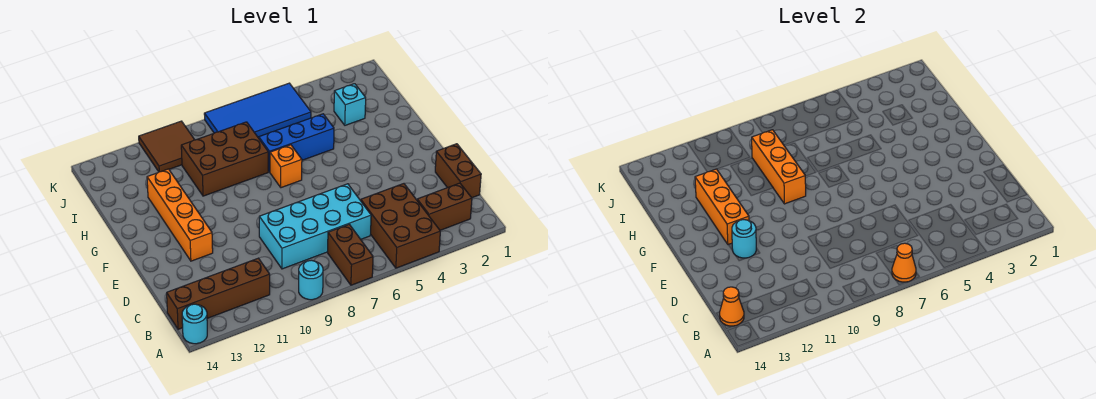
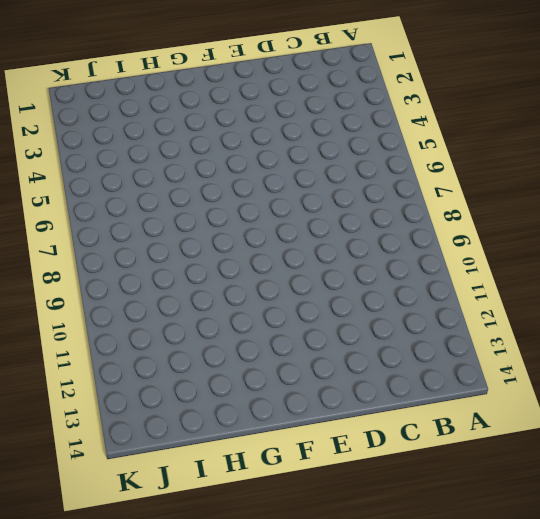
none -> brown 2x3 brick [361,184,440,268]
none -> brown 1x2 brick [328,224,373,285]
none -> cyan 1x1 round brick [299,260,323,300]

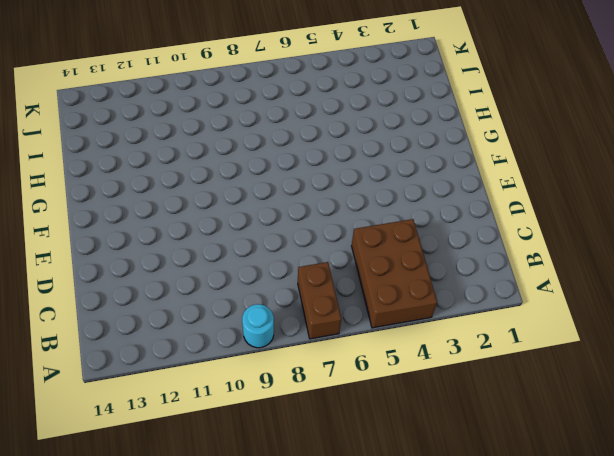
none -> cyan 1x1 round brick [182,304,207,344]
none -> brown 1x2 brick [417,183,472,230]
none -> brown 1x4 brick [167,258,270,329]

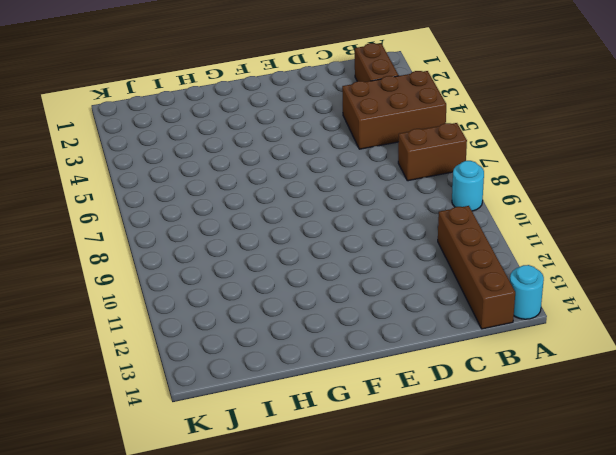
none -> brown 1x2 brick [435,144,481,198]
none -> cyan 2x4 brick [259,184,371,269]
none -> orange 1x4 brick [147,169,213,261]

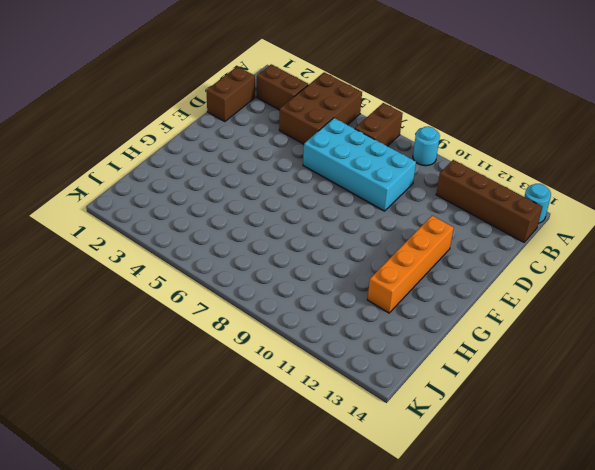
none -> orange 1x1 brick [270,145,302,188]
none -> blue 1x3 brick [259,114,334,172]
none -> brown 2x3 brick [181,122,268,196]

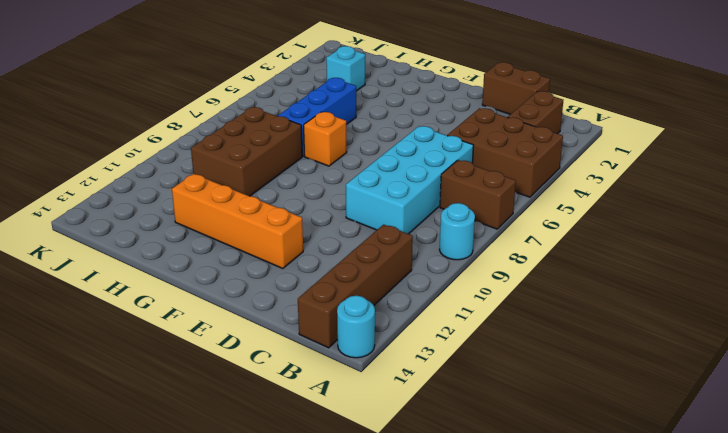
none -> blue 2x4 tile [204,83,311,138]
none -> brown 2x2 tile [139,121,195,172]
none -> orange 1x1 cone [892,243,916,282]

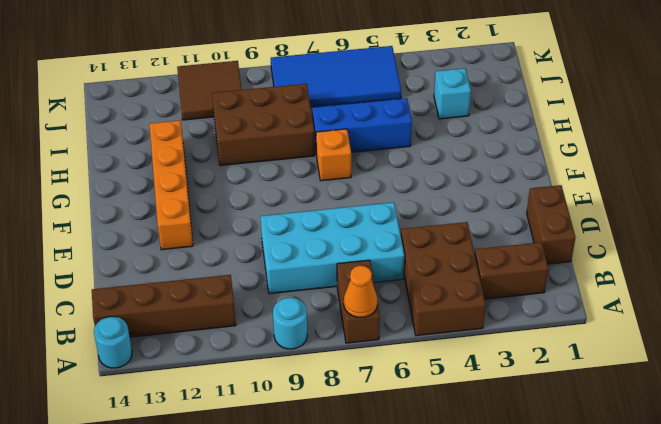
none -> orange 1x1 cone [720,287,744,326]
none -> cyan 1x1 round brick [732,220,756,258]
none -> orange 1x3 brick [695,169,749,244]

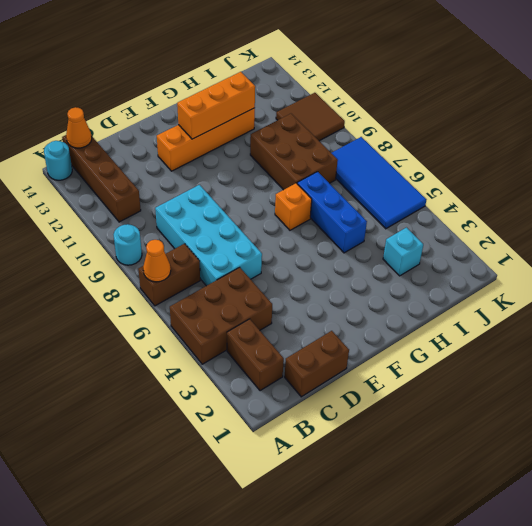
none -> cyan 1x1 round brick [732,220,756,258]
none -> orange 1x3 brick [752,130,806,204]

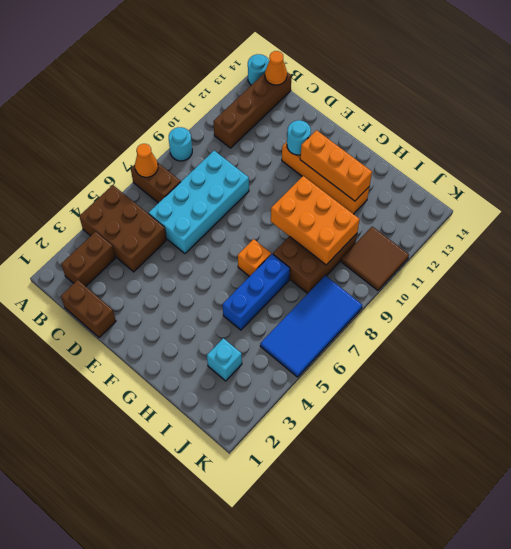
orange 2x3 brick [271,176,360,265] -> orange 1x3 brick [752,130,806,204]

